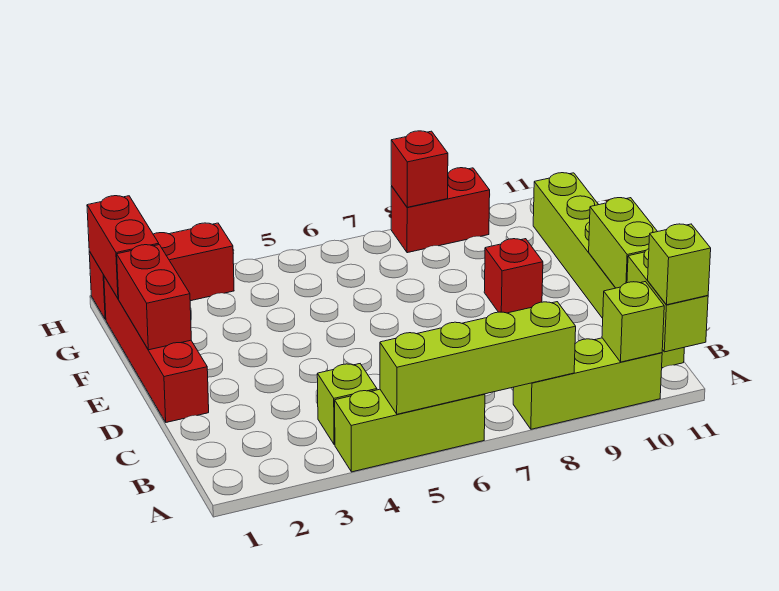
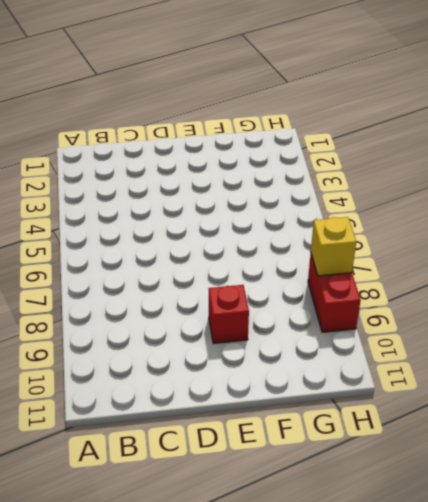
yellow 1x1 brick [311,217,356,276] -> red 1x1 brick [391,131,448,207]
none -> lime 1x3 brick [335,389,485,472]
none -> lime 1x3 brick [513,338,662,429]
none -> lime 1x1 brick [317,364,377,445]

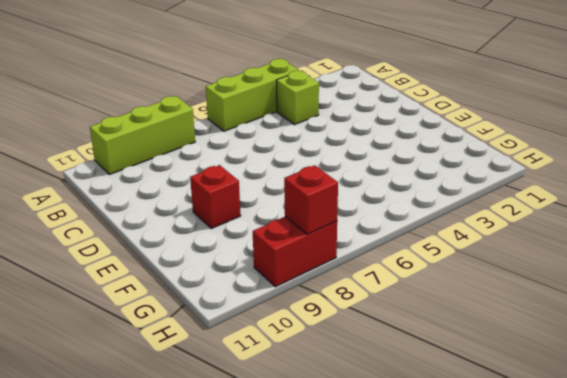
none -> lime 1x6 brick [533,173,684,368]
none -> red 1x4 brick [104,276,209,422]
none -> red 1x3 brick [89,223,234,320]

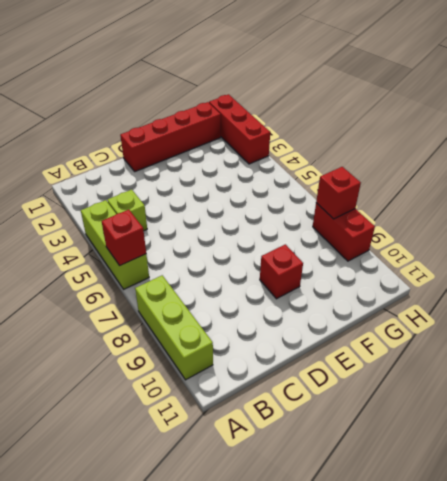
red 1x1 brick [102,210,146,266] -> lime 1x4 brick [380,302,576,414]
none -> lime 1x6 brick [533,173,684,368]
none -> lime 1x1 brick [602,282,664,362]
none -> lime 1x2 brick [627,249,708,352]

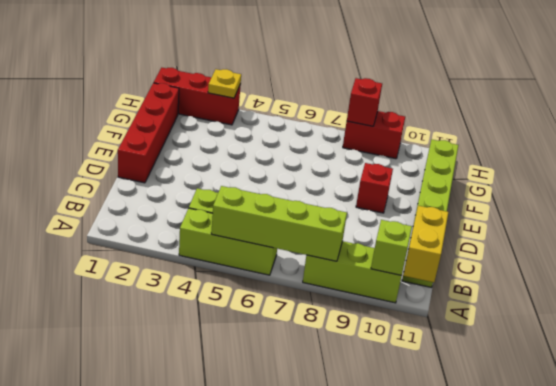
yellow 1x2 brick [403,206,448,282] -> lime 1x2 brick [627,249,708,352]
yellow 1x1 plate [208,69,241,98] -> none
none -> lime 1x2 brick [589,198,658,288]
none -> red 1x2 brick [117,245,191,350]
none -> red 1x2 brick [87,196,159,299]

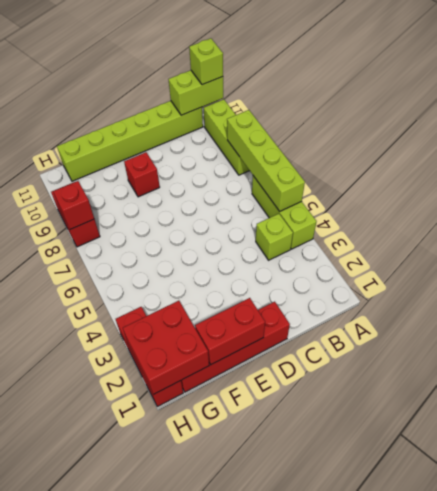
red 2x2 brick [123,301,209,394] -> red 1x2 brick [87,196,159,299]
none -> lime 1x1 brick [602,282,664,362]
none -> lime 1x2 brick [589,198,658,288]

